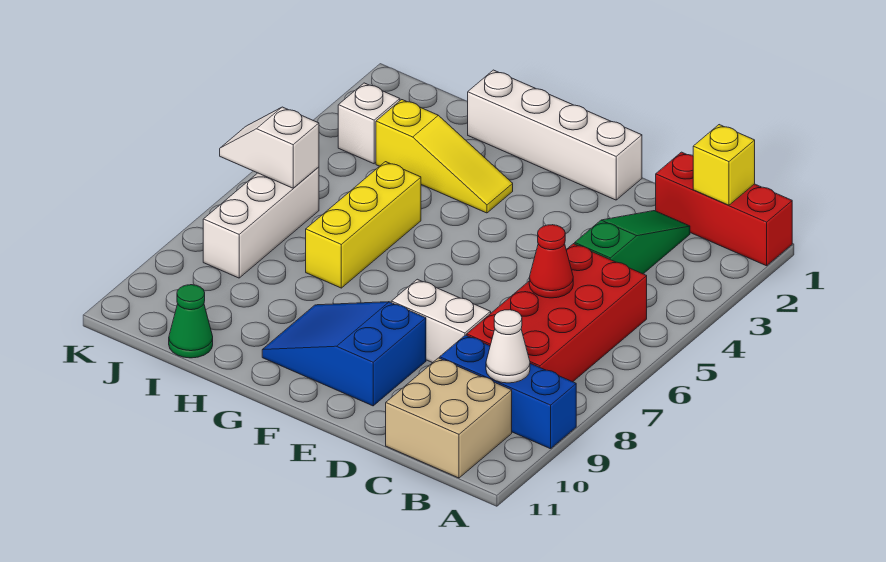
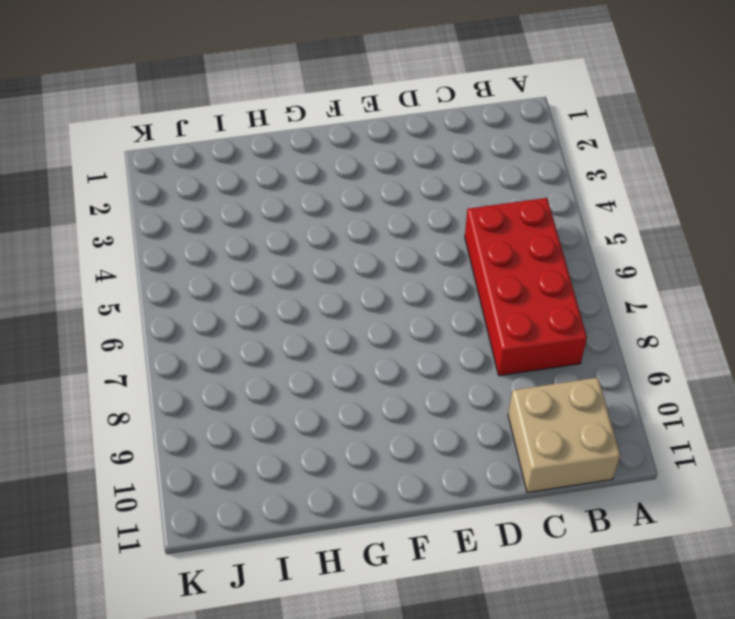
none -> red 1x3 brick [656,152,792,266]
none -> blue 1x3 brick [440,335,576,449]
none -> green 1x3 slope [575,211,690,274]

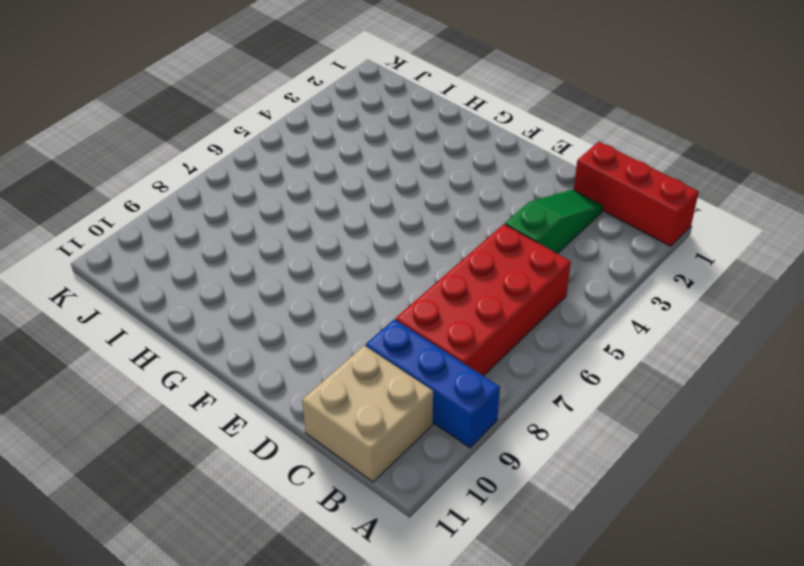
none -> white 1x2 brick [391,279,491,363]
none -> white 1x4 brick [468,70,642,200]
none -> blue 2x3 slope [262,302,426,406]

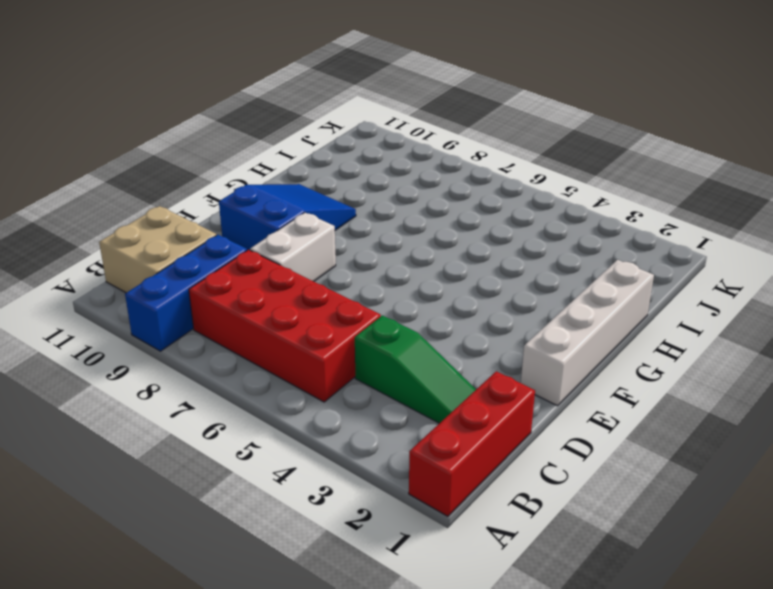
none -> yellow 1x3 slope [376,100,513,213]
none -> yellow 1x3 brick [306,162,421,288]
none -> green 1x1 cone [169,285,213,358]

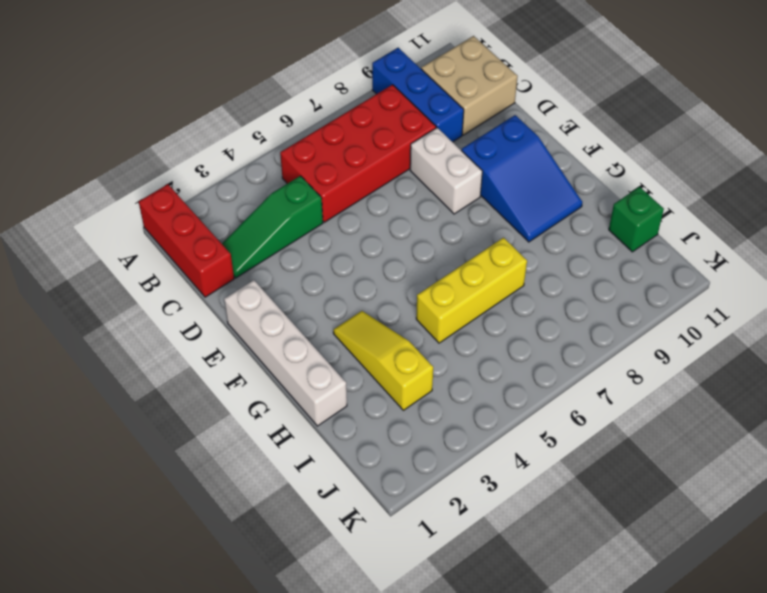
green 1x1 brick [609,187,664,252] -> green 1x1 cone [169,285,213,358]
none -> white 1x1 brick [338,83,400,164]
none -> white 1x3 brick [203,167,319,278]
none -> yellow 1x1 brick [693,125,755,205]

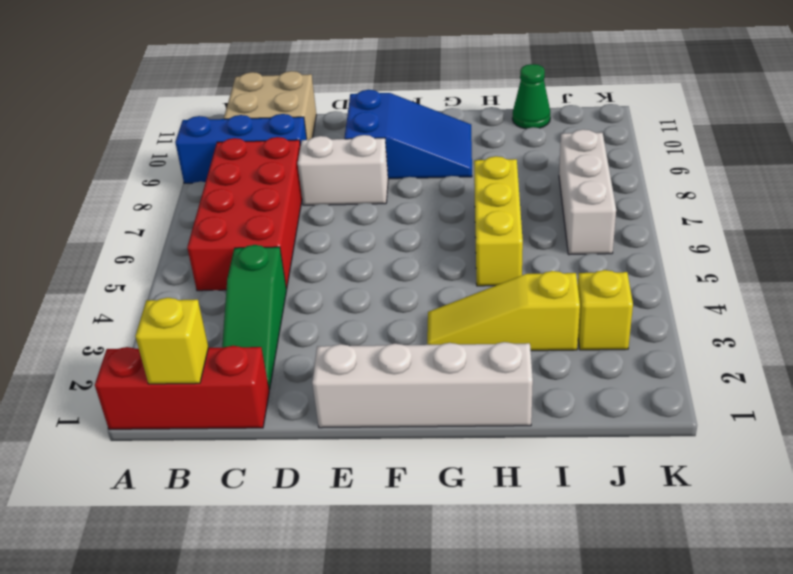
yellow 1x1 brick [578,270,633,350] -> white 1x1 brick [338,83,400,164]
none -> white 1x1 cone [486,310,530,383]
none -> red 1x1 cone [529,225,573,298]
none -> white 1x2 slope [220,107,319,188]

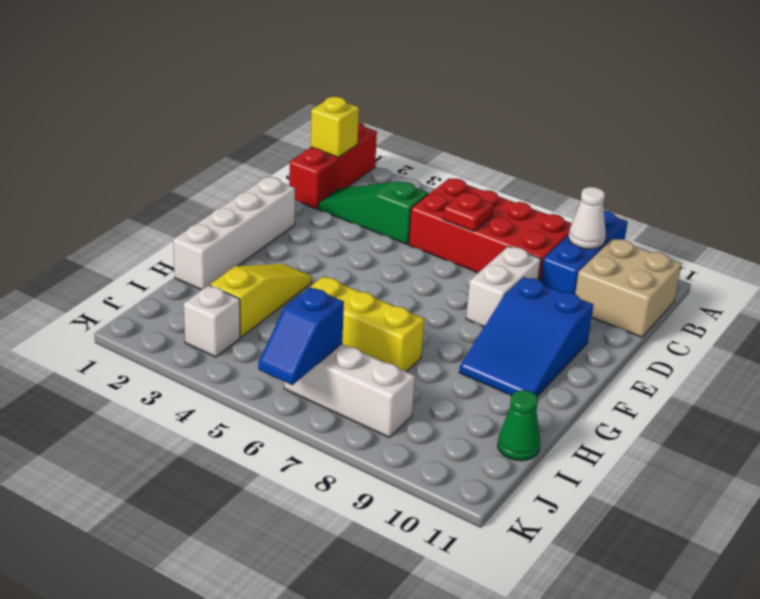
red 1x1 plate [443,192,494,231] -> red 1x1 cone [529,225,573,298]
blue 1x2 slope [258,287,344,385] -> white 1x2 slope [220,107,319,188]

